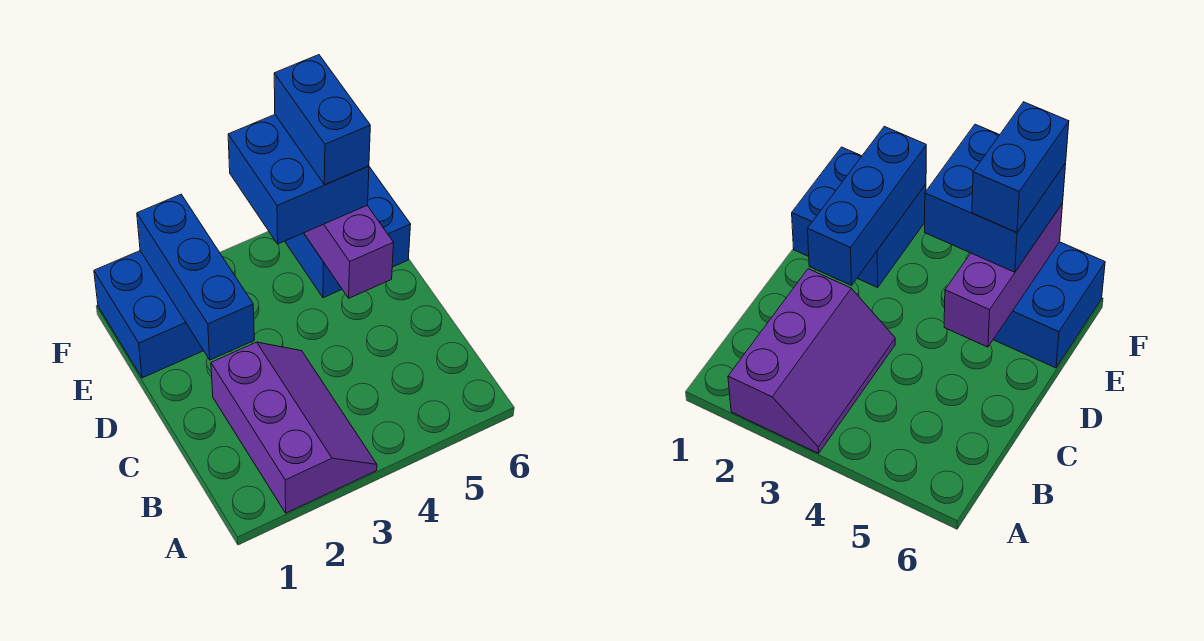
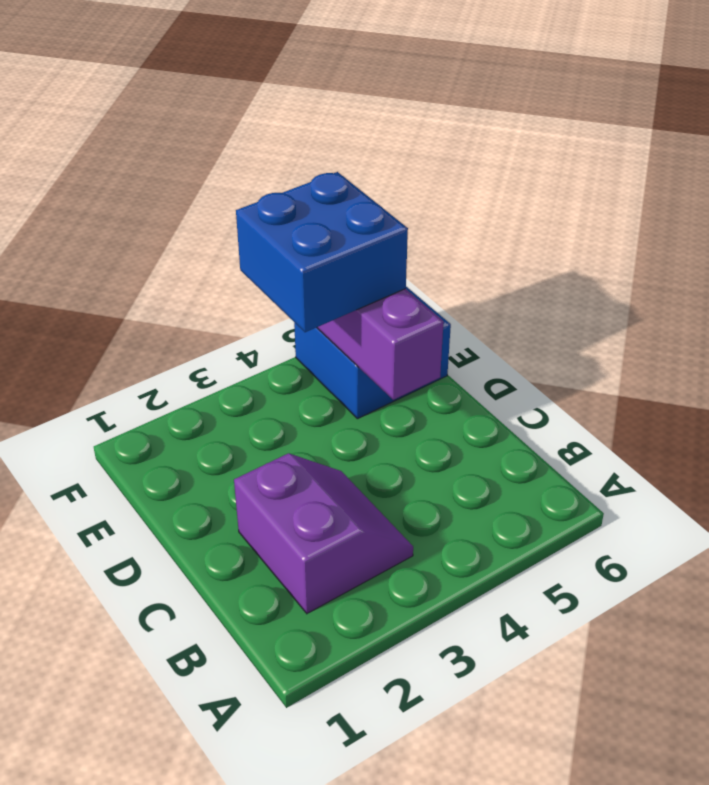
purple 2x2 slope [234,453,413,613] -> purple 2x3 slope [211,342,377,513]
none -> blue 2x2 brick [94,251,204,378]
none -> blue 1x3 brick [137,194,254,360]

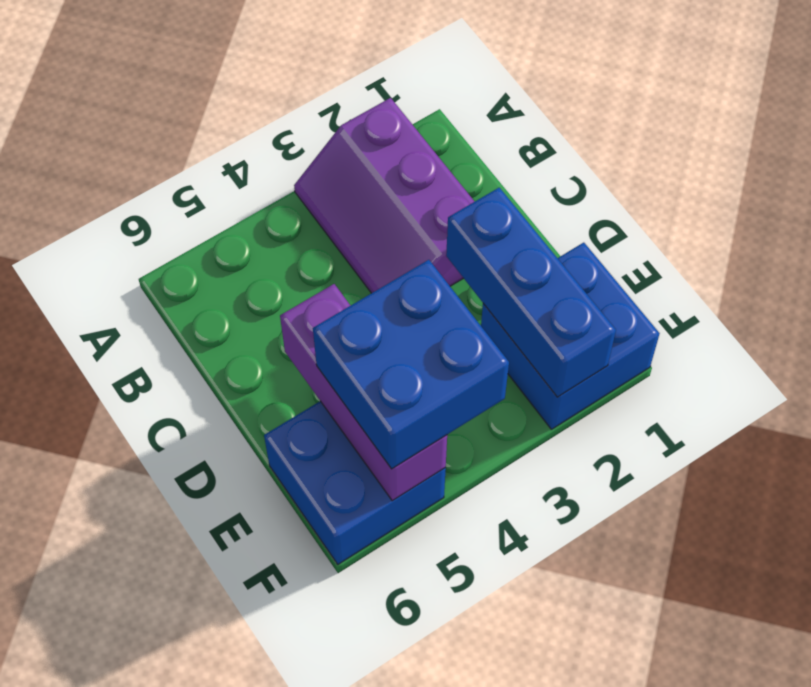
none -> blue 1x2 brick [274,55,370,185]

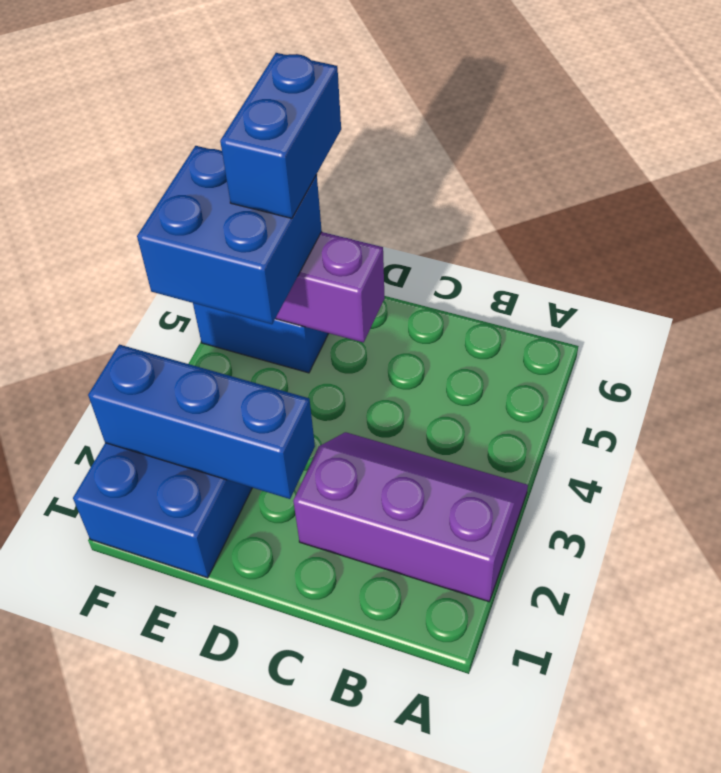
blue 1x2 brick [220,53,341,218] -> blue 1x2 brick turned to [274,55,370,185]

